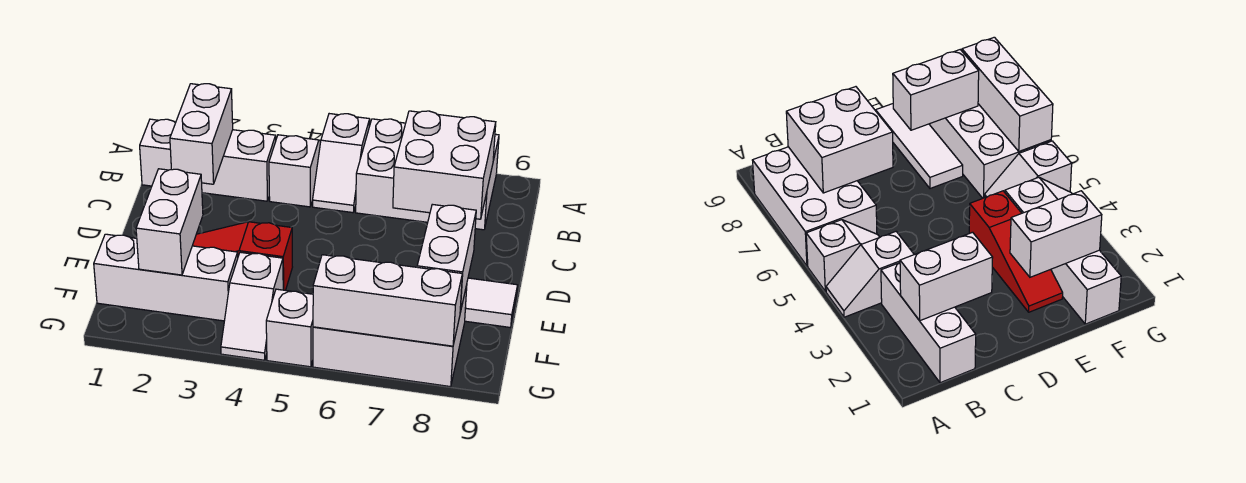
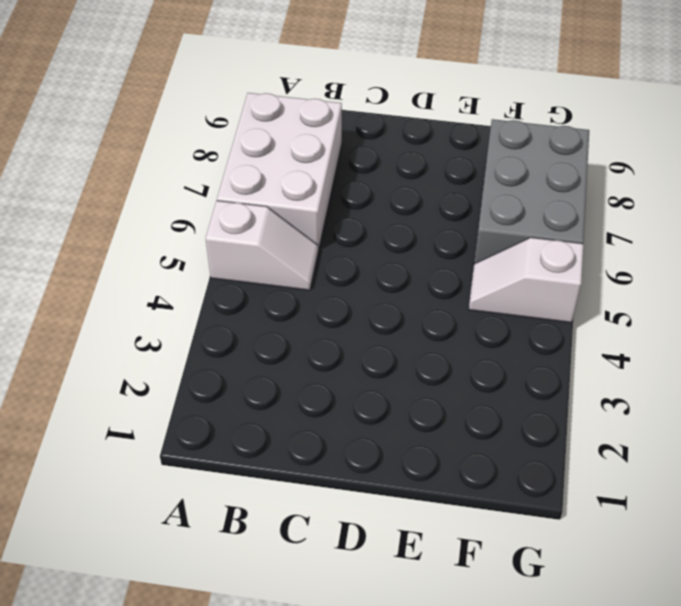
grey 2x3 brick [474,119,589,264] -> white 2x3 brick [313,285,467,387]
none -> white 1x2 slope [269,135,321,207]
none -> white 1x3 brick [140,119,276,201]
none -> red 1x3 slope [192,222,292,290]

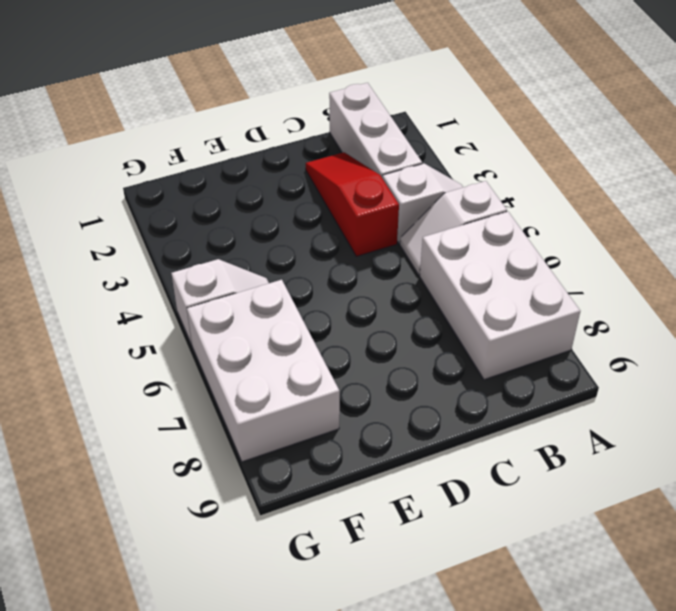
red 1x3 slope [306,152,399,256] -> red 1x3 slope moved to [192,222,292,290]
none -> white 1x3 tile [465,278,518,328]
none -> white 1x3 brick [94,234,238,321]
none -> white 1x2 slope [221,252,283,360]

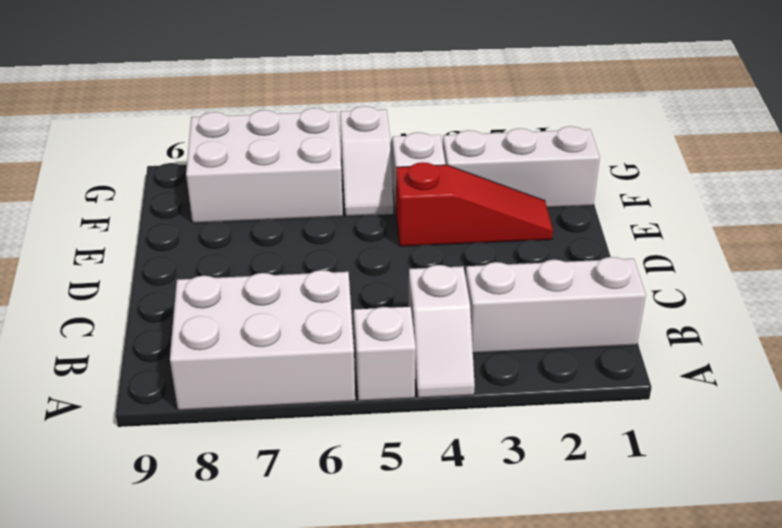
none -> white 1x3 tile [465,278,518,328]
none -> white 1x2 brick [170,84,233,184]
none -> white 2x2 brick [393,111,496,219]

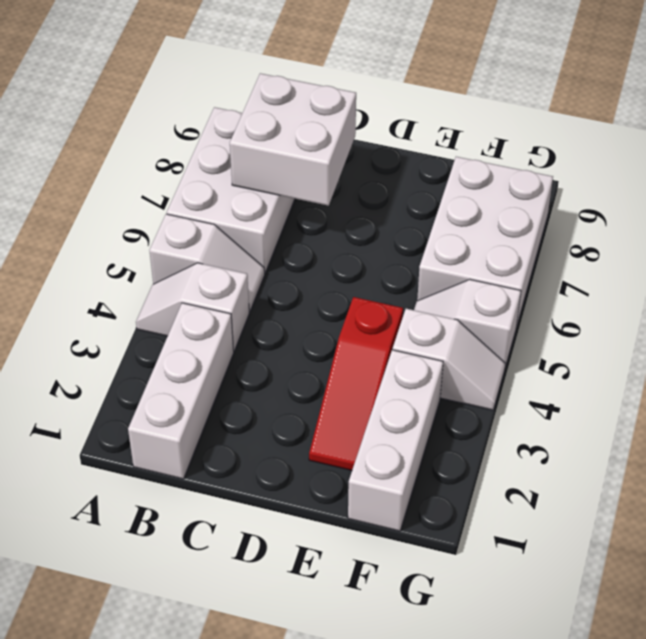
none -> white 1x3 tile [465,278,518,328]
none -> white 1x2 brick [170,84,233,184]
none -> white 1x2 brick [136,169,203,275]

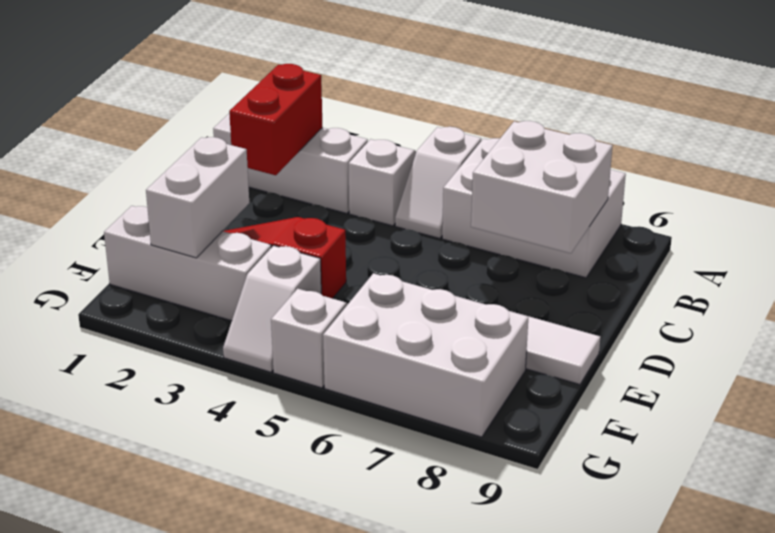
red 1x2 brick [229,64,322,175] -> white 1x2 brick [170,84,233,184]
none -> white 1x2 brick [417,204,476,312]
none -> white 1x3 brick [313,255,462,346]

